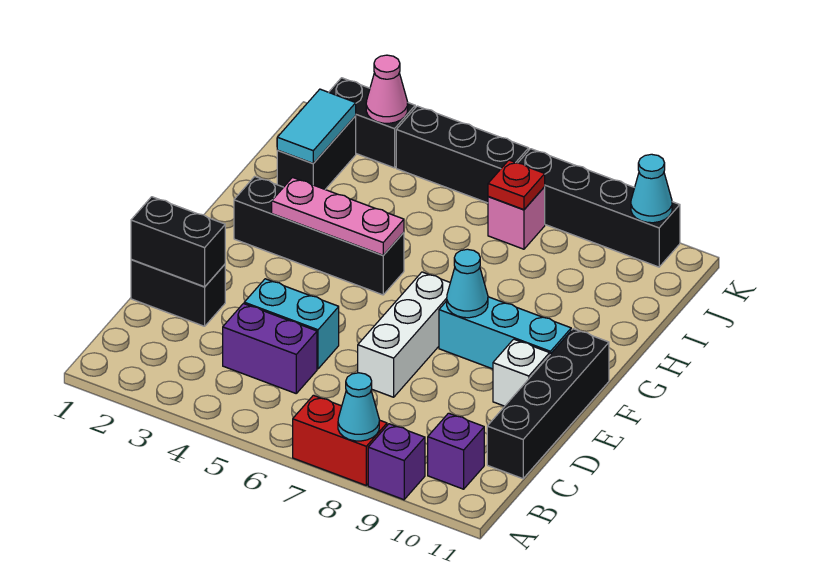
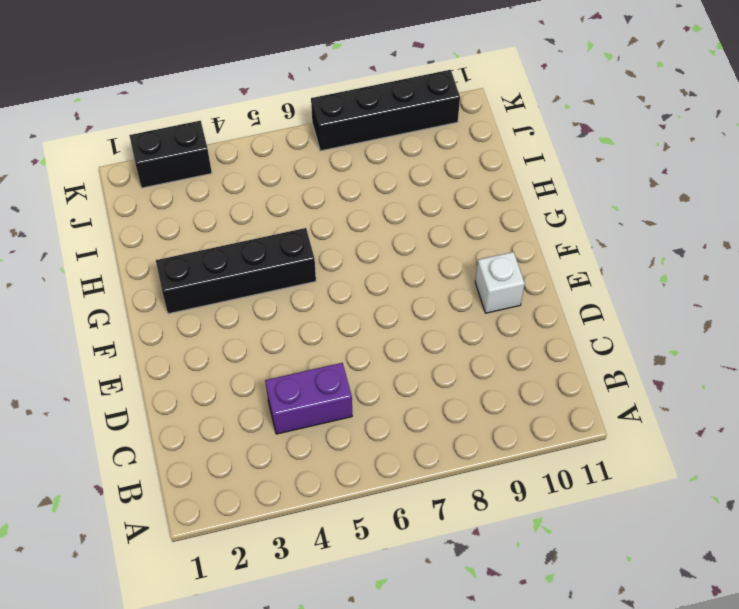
none -> red 1x2 brick [293,395,387,485]
none -> purple 1x1 brick [368,424,425,500]
none -> purple 1x1 brick [428,413,484,489]

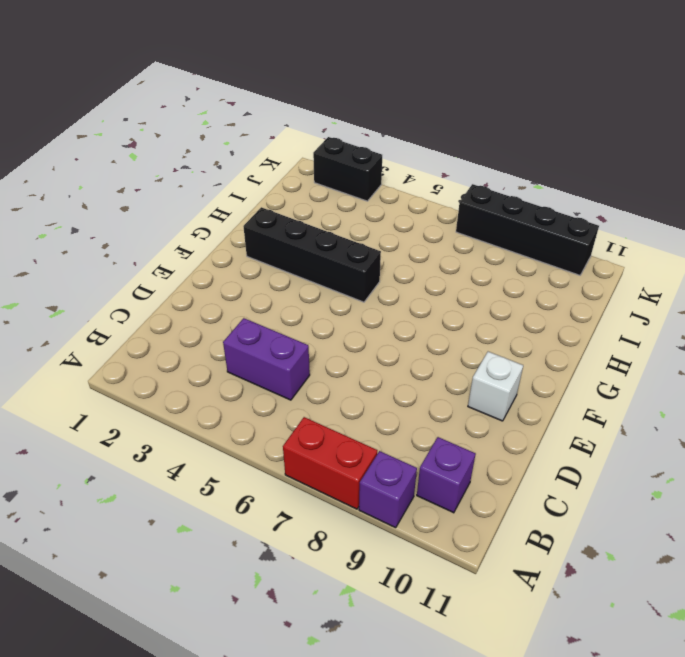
none -> black 1x4 brick [487,329,609,479]
none -> black 1x2 brick [131,259,225,326]
none -> cyan 1x2 brick [244,279,339,369]

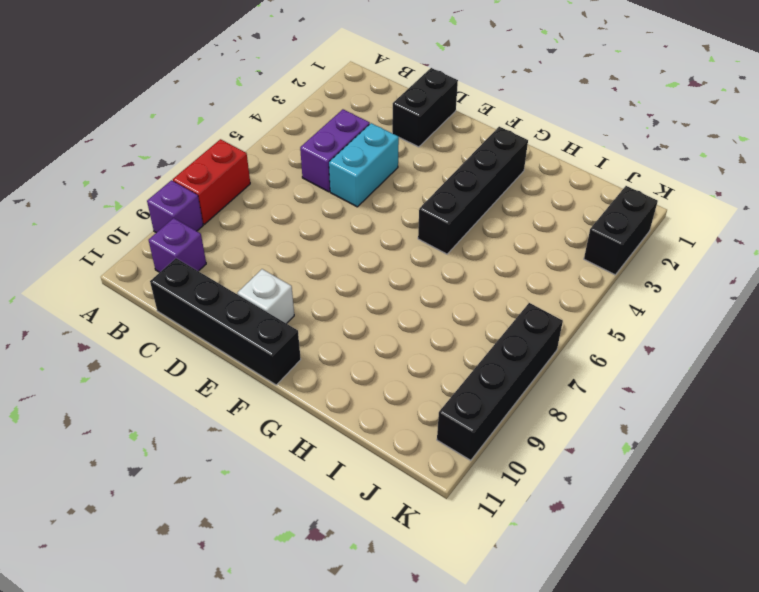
none -> white 1x3 brick [358,272,450,397]
none -> cyan 1x3 brick [439,297,571,369]
none -> black 1x2 brick [277,116,356,189]

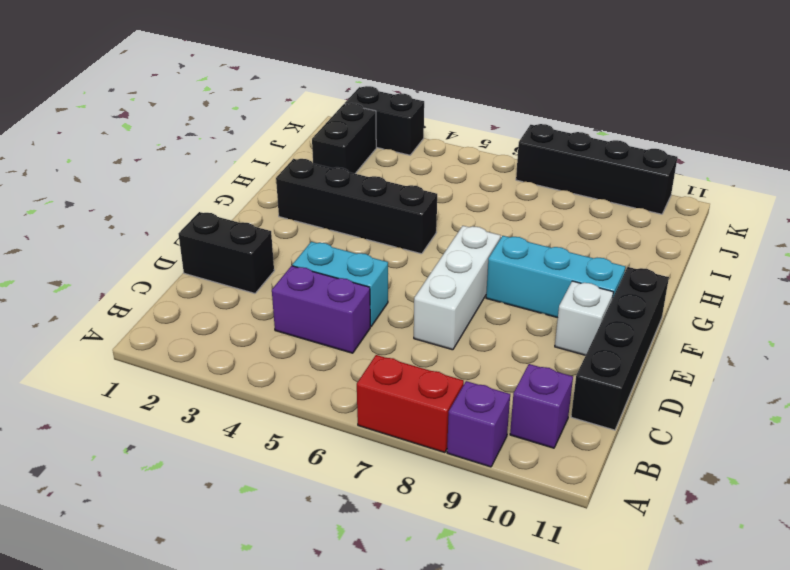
none -> pink 1x1 brick [488,187,545,249]
none -> black 1x3 brick [396,106,529,203]
none -> cyan 1x1 cone [338,373,379,441]

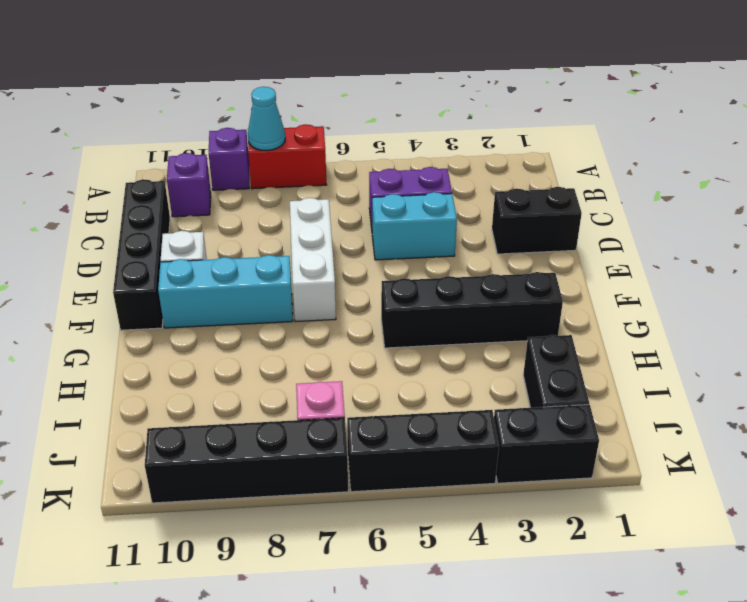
none -> black 1x2 brick [131,197,225,287]
none -> cyan 1x1 cone [447,249,488,318]
none -> pink 1x3 plate [272,177,404,255]

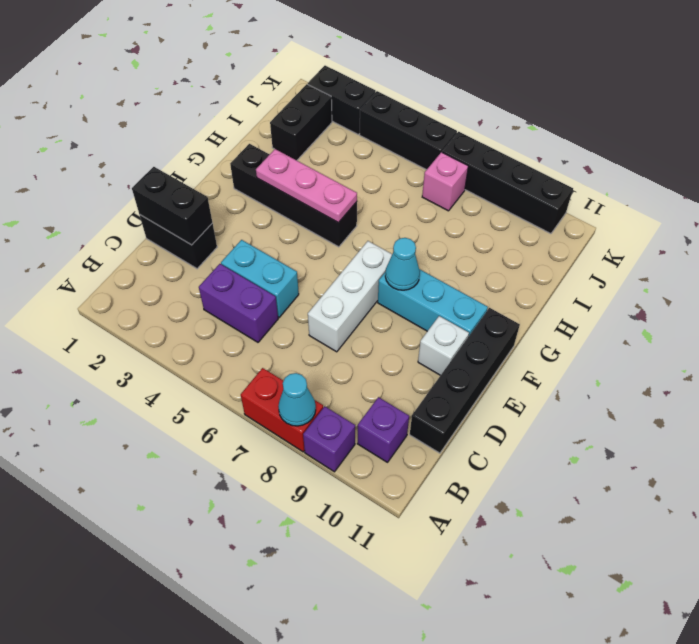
none -> cyan 1x2 tile [277,89,356,163]
none -> red 1x1 plate [488,160,545,210]
none -> pink 1x1 cone [366,55,408,123]

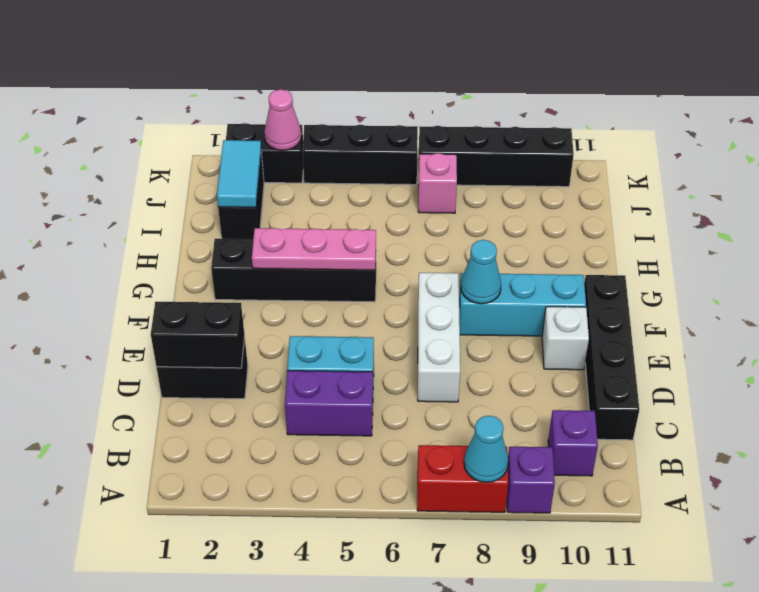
none -> red 1x1 plate [488,160,545,210]
none -> cyan 1x1 cone [631,154,672,223]

